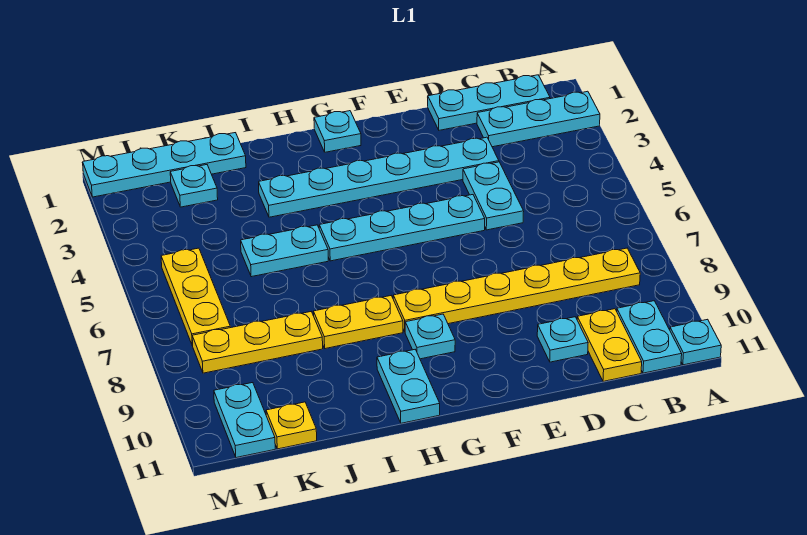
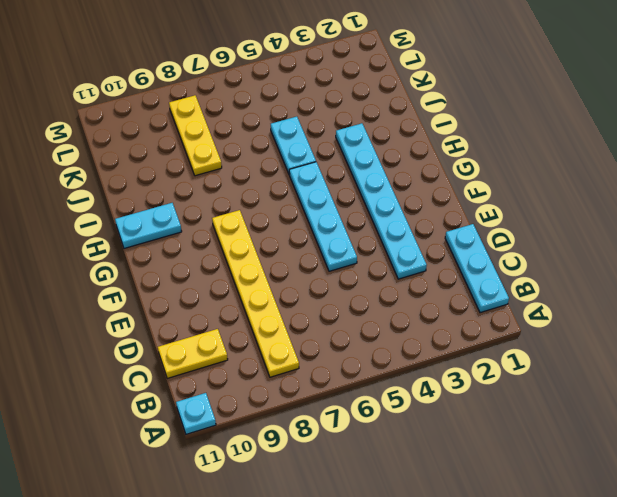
none -> cyan 1x3 plate [477,91,600,147]
none -> cyan 1x2 plate [617,301,682,373]
none -> cyan 1x2 plate [463,162,524,230]

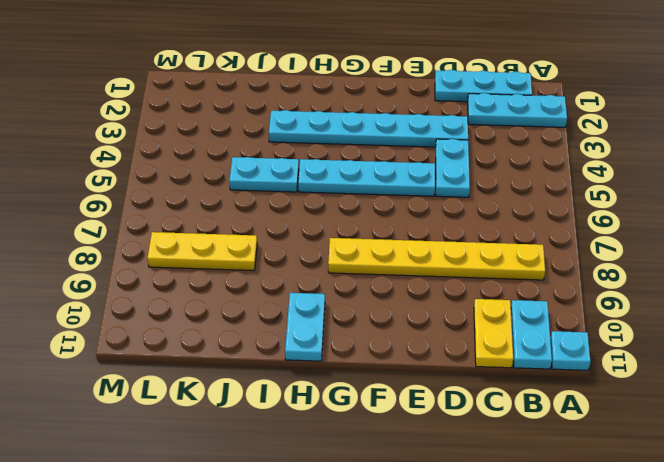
none -> cyan 1x1 plate [537,317,588,362]
none -> cyan 1x1 plate [314,111,361,152]
none -> cyan 1x1 plate [405,314,455,359]

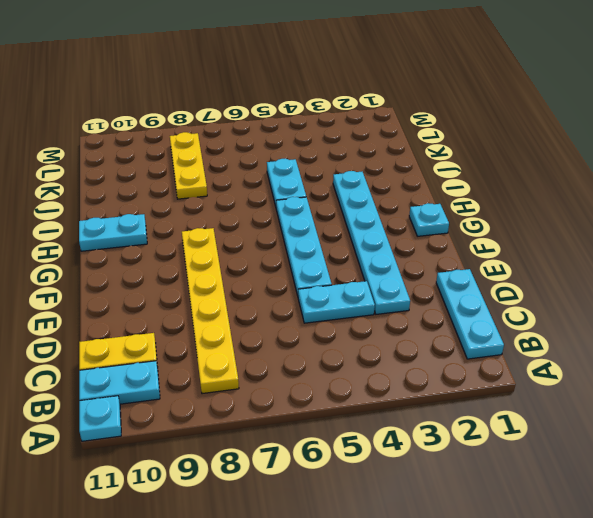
none -> cyan 1x3 plate [477,91,600,147]
none -> cyan 1x1 plate [537,317,588,362]
none -> cyan 1x1 plate [405,314,455,359]

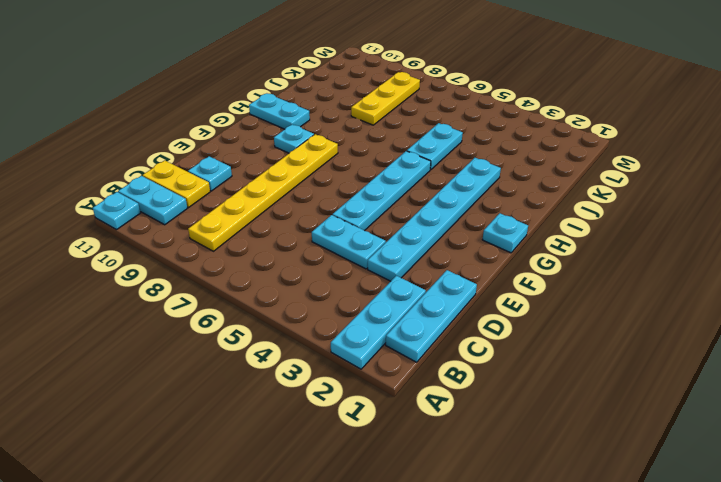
none -> yellow 1x2 plate [313,296,403,349]
none -> cyan 1x4 plate [83,133,246,197]
none -> cyan 1x1 plate [170,165,218,207]

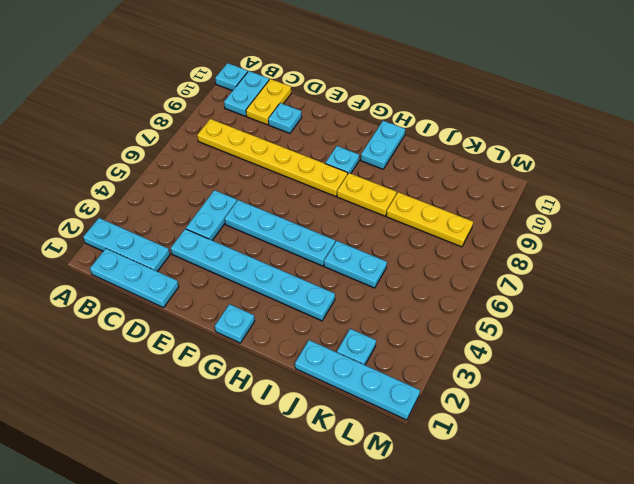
none -> yellow 1x1 plate [266,402,317,449]
none -> yellow 1x3 plate [161,248,230,346]
none -> cyan 1x2 plate [214,383,275,458]

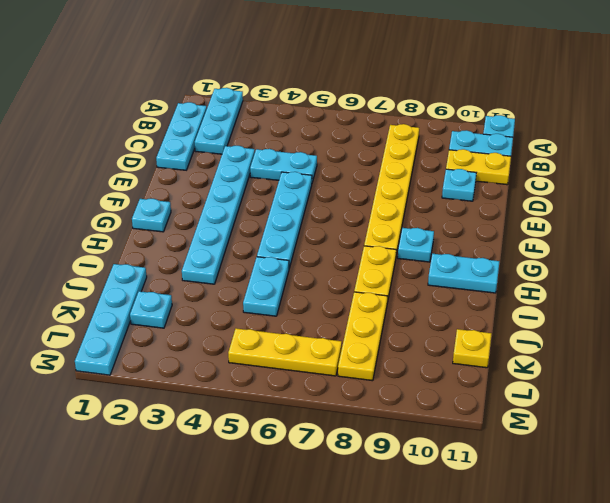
none -> cyan 1x2 plate [214,383,275,458]

